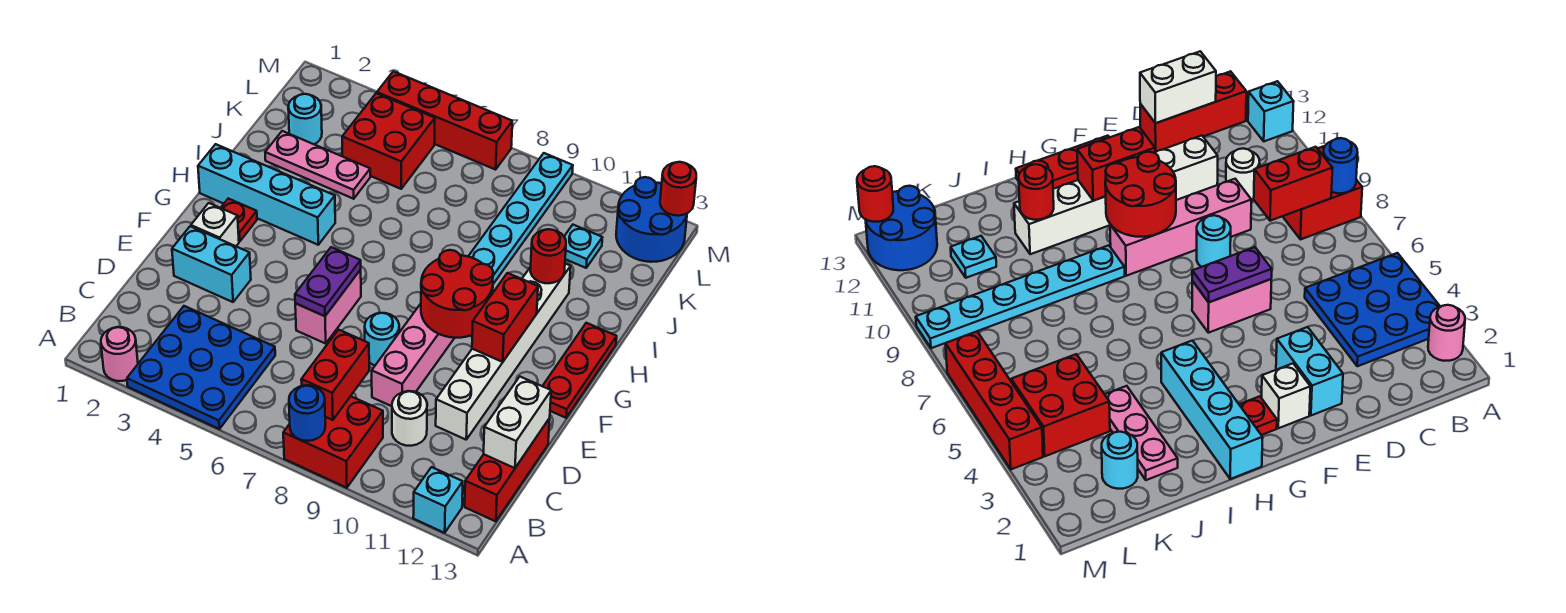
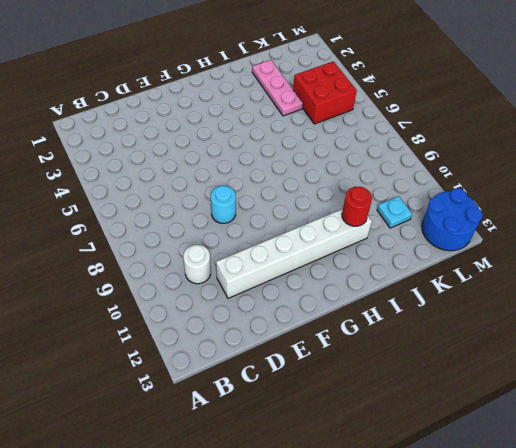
none -> pink 1x1 round brick [101,327,138,381]
none -> blue 3x3 plate [127,306,275,429]
none -> red 2x2 brick [283,396,383,488]
none -> cyan 1x1 brick [413,467,463,533]

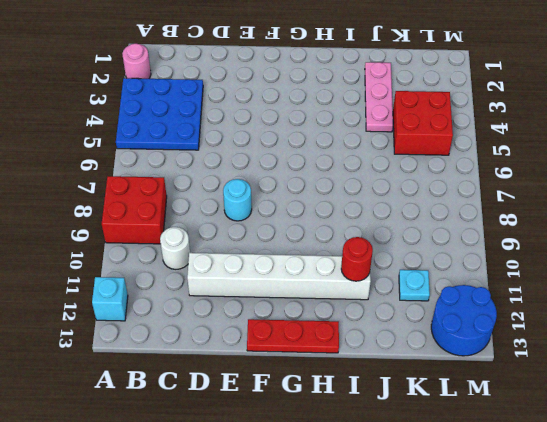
none -> red 1x3 brick [465,418,550,521]
none -> pink 1x4 brick [372,304,454,406]
none -> cyan 1x2 brick [172,226,251,302]
none -> pink 1x2 brick [295,270,361,343]

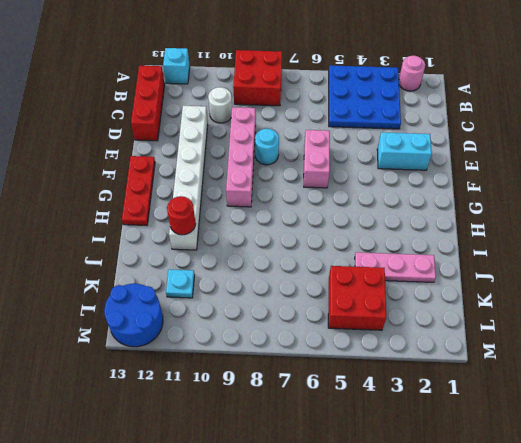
none -> white 1x1 brick [191,203,239,246]
none -> red 1x1 plate [221,198,257,241]
none -> cyan 1x4 brick [198,144,335,245]
none -> cyan 1x6 plate [468,153,573,284]

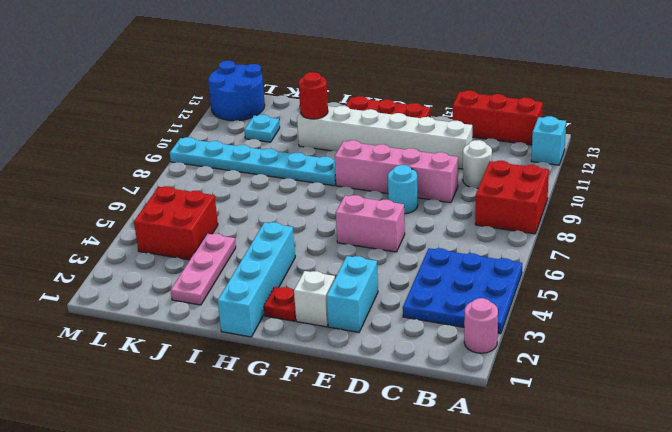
none -> cyan 1x1 round brick [288,94,322,144]
none -> red 1x4 brick [377,71,512,170]
none -> blue 1x1 round brick [289,385,325,441]
none -> red 1x2 brick [301,330,369,420]

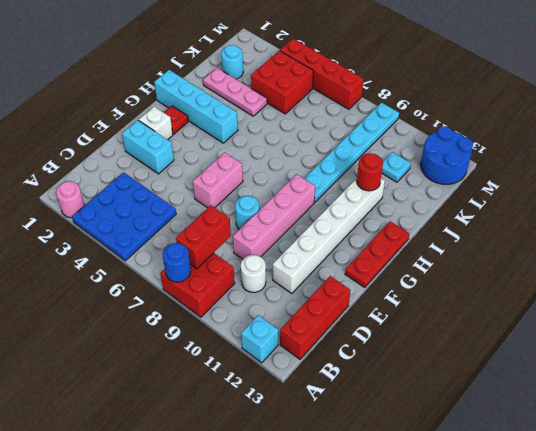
none -> white 1x2 brick [484,377,551,468]
none -> purple 1x2 plate [295,247,361,316]
none -> red 2x2 round brick [421,250,493,338]
none -> red 1x2 brick [472,273,538,362]

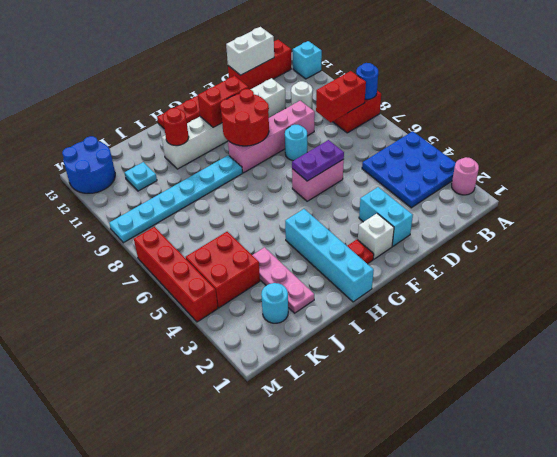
none -> red 1x1 round brick [660,162,696,216]

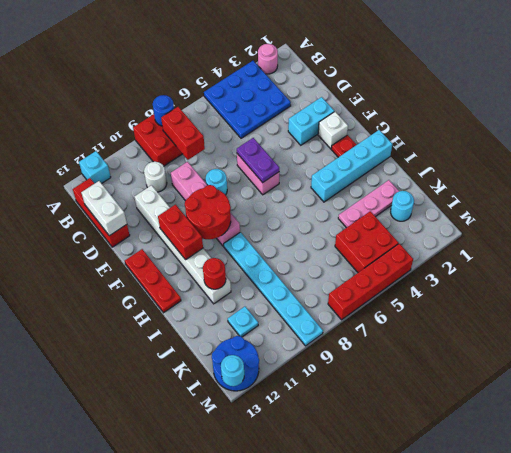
cyan 1x1 round brick [221,355,244,386] -> red 1x1 round brick [660,162,696,216]

